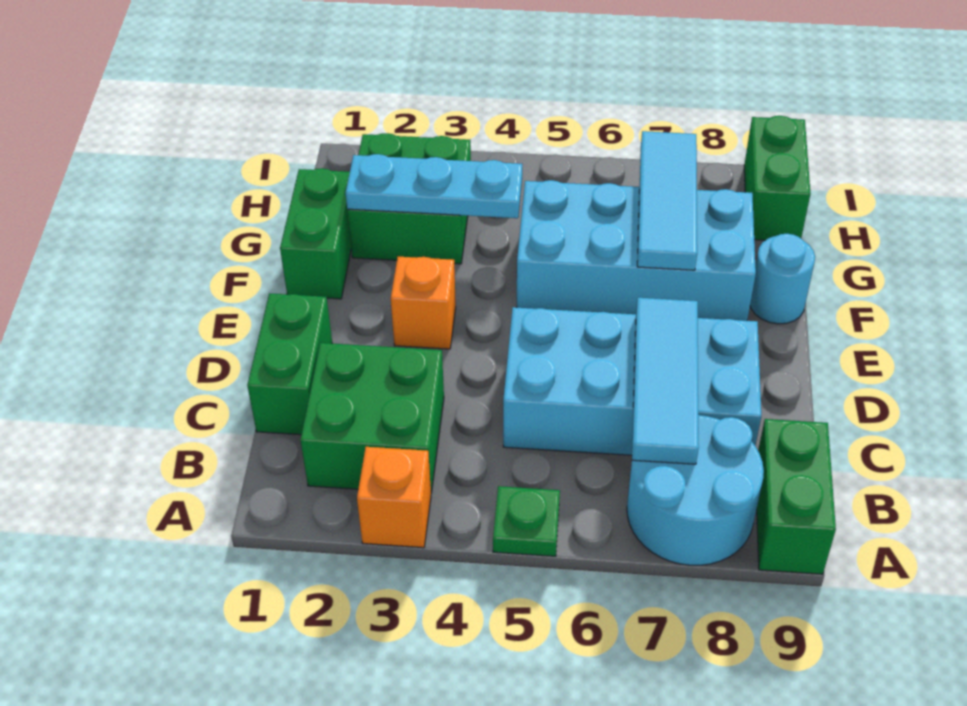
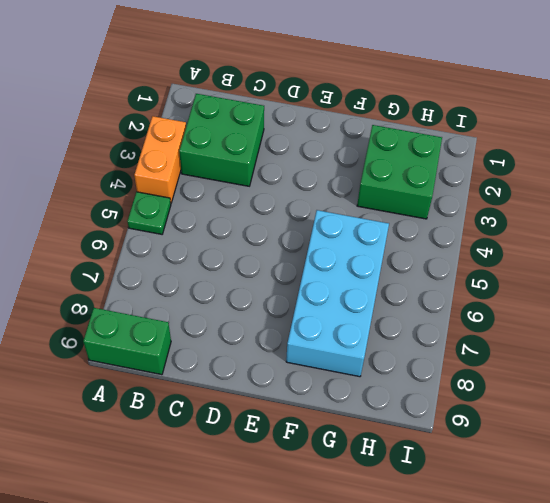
orange 1x2 brick [134,116,186,203] -> orange 1x1 brick [357,447,431,548]
none -> cyan 2x2 round brick [627,415,764,565]
none -> green 1x2 brick [247,293,332,435]
none -> cyan 2x4 brick [503,307,761,455]

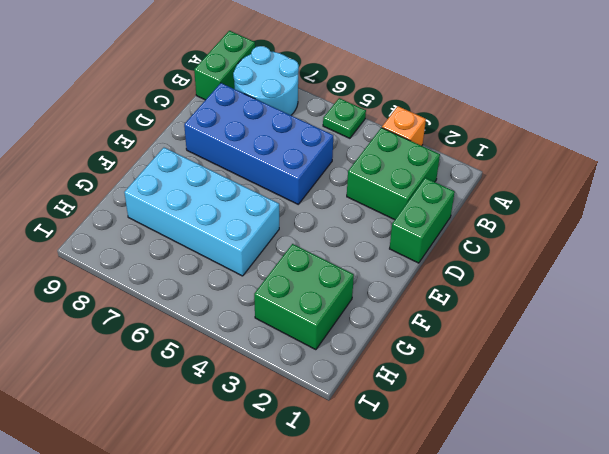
blue 2x4 brick [184,83,333,204] -> cyan 2x4 brick [503,307,761,455]
none -> orange 1x1 brick [391,257,456,349]
none -> green 1x2 brick [280,168,351,299]
none -> cyan 1x1 round brick [750,234,815,324]

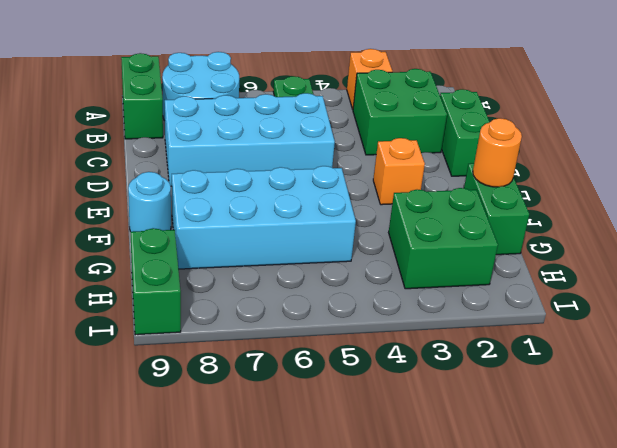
orange 1x1 round brick [473,118,522,187] -> none
none -> cyan 1x3 tile [632,298,699,464]
none -> cyan 1x3 tile [637,131,697,270]
none -> cyan 1x3 plate [346,154,522,218]

